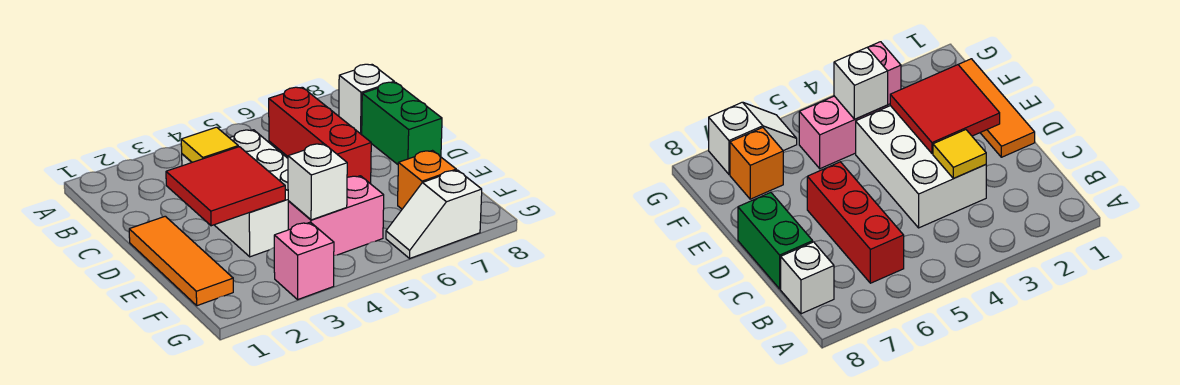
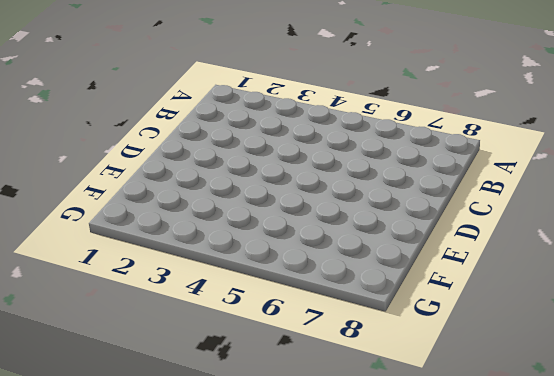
none -> red 1x3 brick [269,87,371,184]
none -> white 1x1 brick [339,64,394,134]
none -> white 2x3 brick [182,130,288,257]

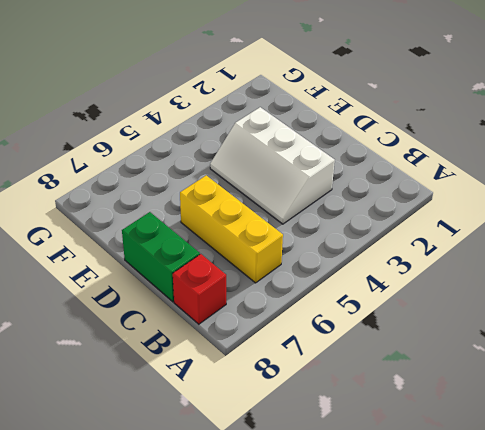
yellow 1x3 brick [180,175,283,283] -> red 1x3 brick [269,87,371,184]
red 1x1 brick [173,254,226,324] -> white 1x1 brick [339,64,394,134]
white 2x3 slope [210,107,335,224] -> white 2x3 brick [182,130,288,257]
none -> orange 1x3 tile [129,216,233,306]
none -> pink 1x2 brick [288,176,384,255]
none -> orange 1x1 brick [398,151,456,209]

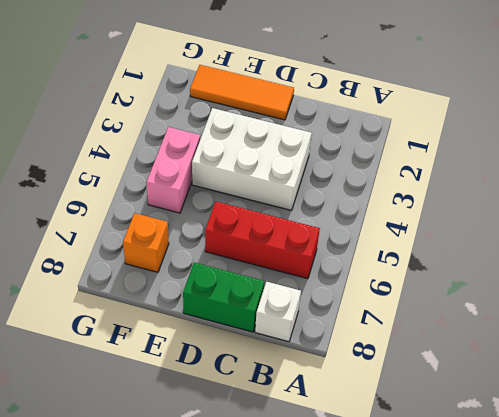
none -> pink 1x1 brick [274,222,334,299]
none -> white 1x2 slope [386,170,482,258]
none -> yellow 1x1 tile [181,127,238,162]

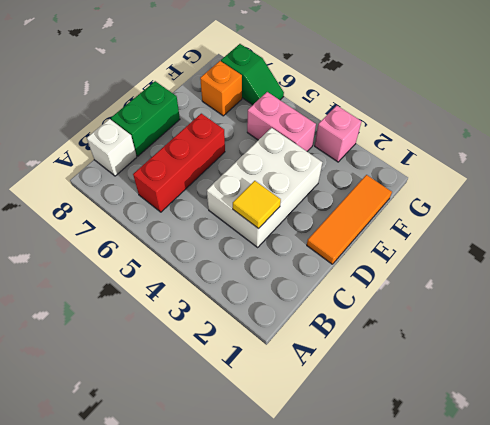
green 1x2 slope [221,44,284,105] -> white 1x2 slope [386,170,482,258]
none -> red 2x2 tile [166,147,285,226]
none -> white 1x1 brick [288,144,347,220]

